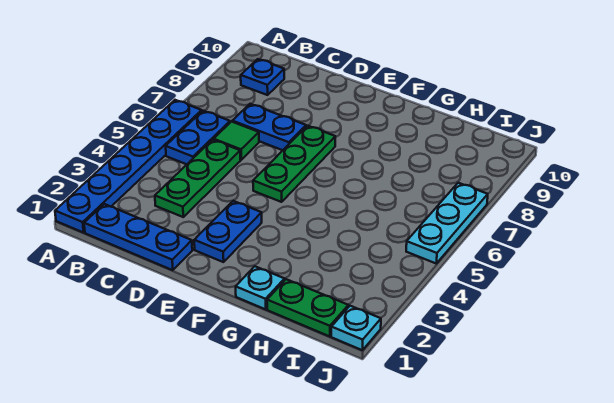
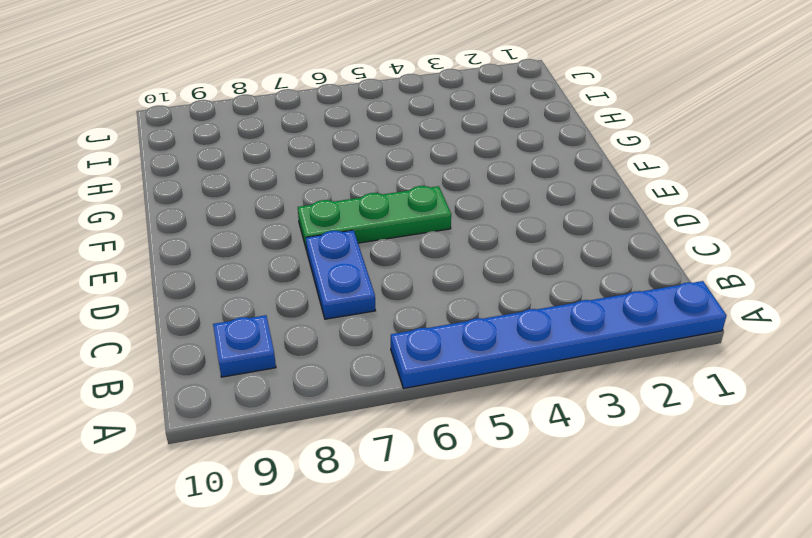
none -> blue 1x3 plate [84,204,192,270]
none -> blue 1x2 plate [166,111,230,164]
none -> green 1x3 plate [155,140,241,217]

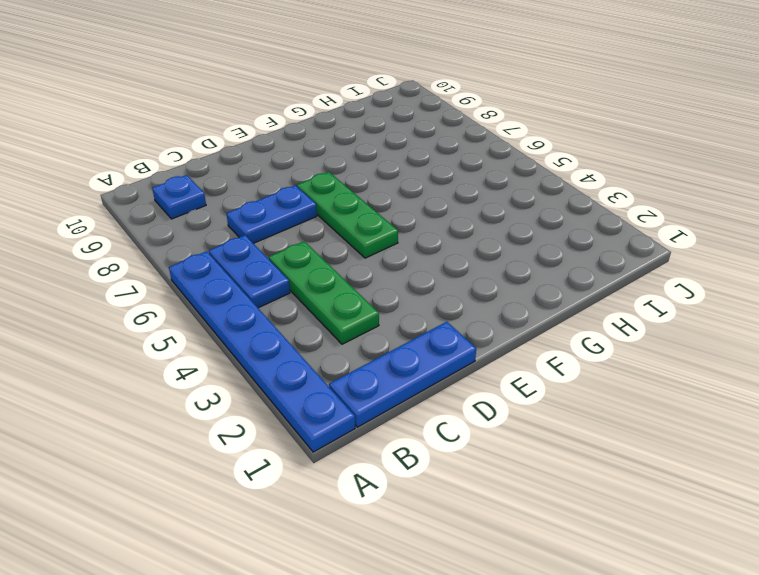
none -> green 1x1 tile [214,122,259,160]
none -> blue 1x2 plate [194,201,262,262]
none -> cyan 1x1 plate [236,266,285,309]

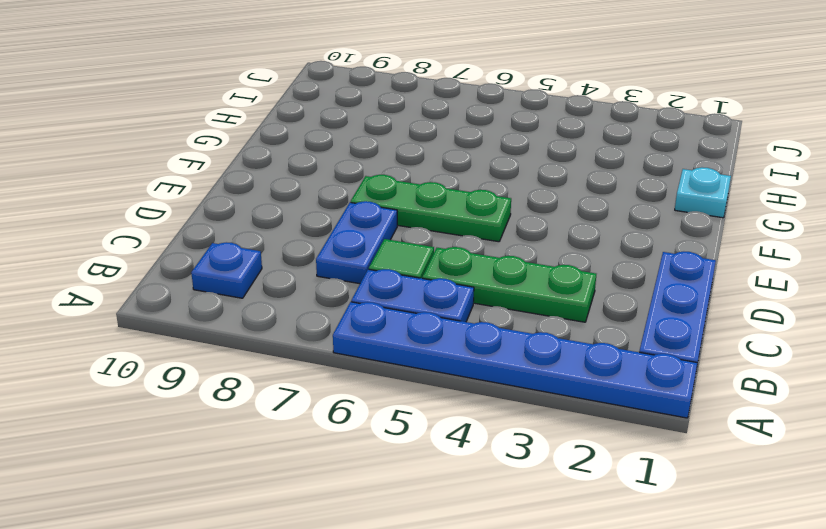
none -> blue 1x2 plate [194,201,262,262]
none -> green 1x2 plate [267,279,348,336]
none -> cyan 1x1 plate [331,306,381,350]

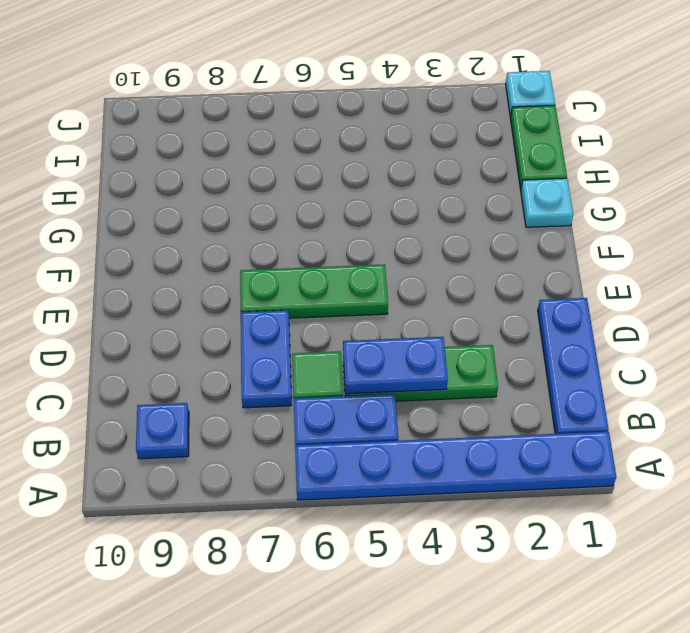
blue 1x2 plate [343,337,448,394] -> blue 1x2 plate moved to [194,201,262,262]
none -> cyan 1x3 plate [406,183,488,264]

